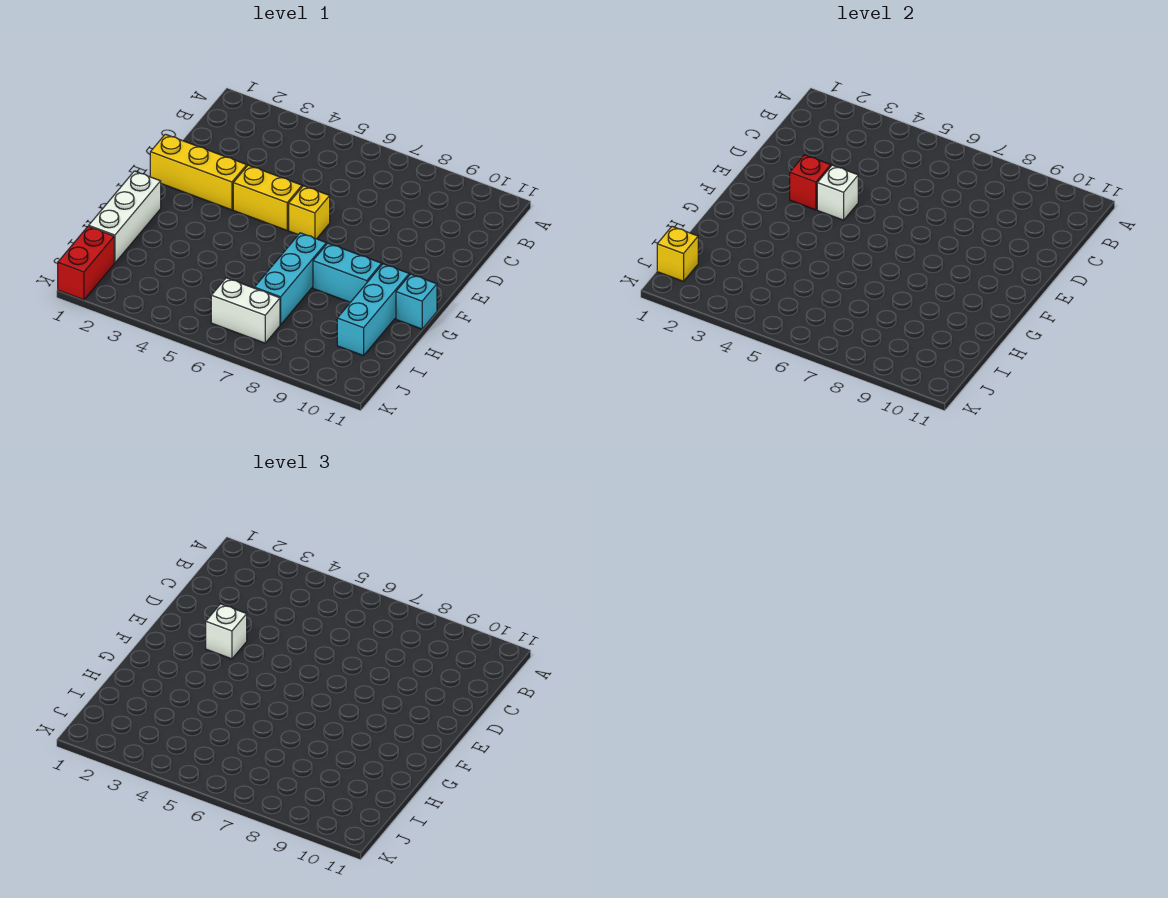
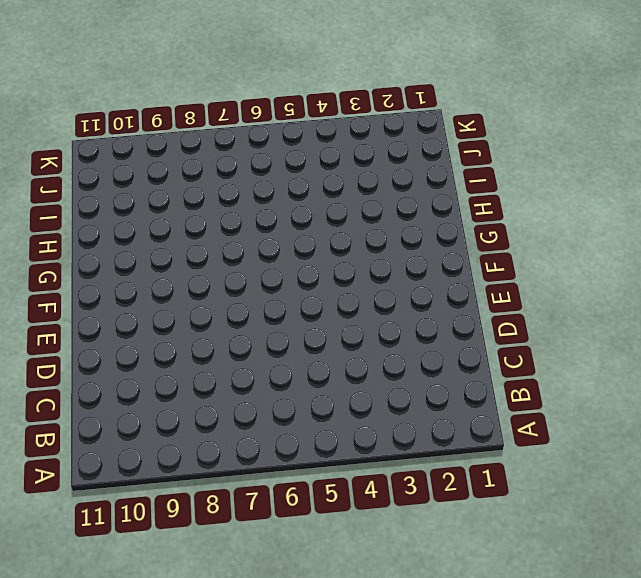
none -> yellow 1x3 brick [150,134,247,210]
none -> yellow 1x2 brick [233,165,302,230]
none -> yellow 1x1 brick [289,186,330,239]

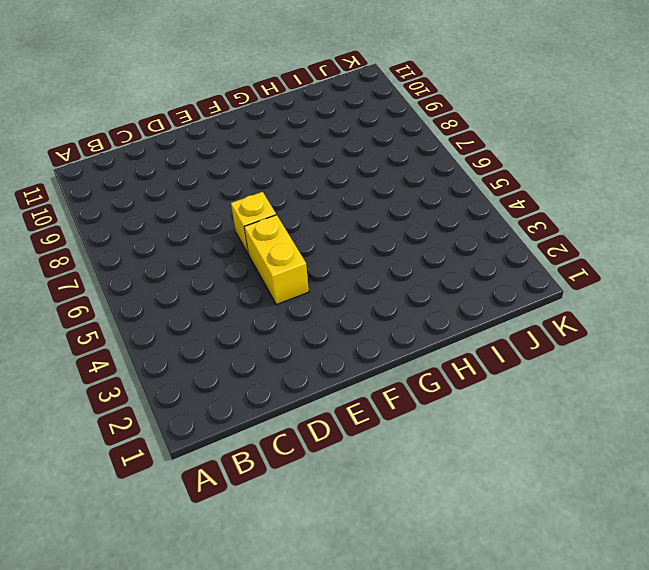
none -> yellow 1x3 brick [150,134,247,210]
none -> white 1x3 brick [89,171,161,263]
none -> cyan 1x3 brick [254,233,326,325]

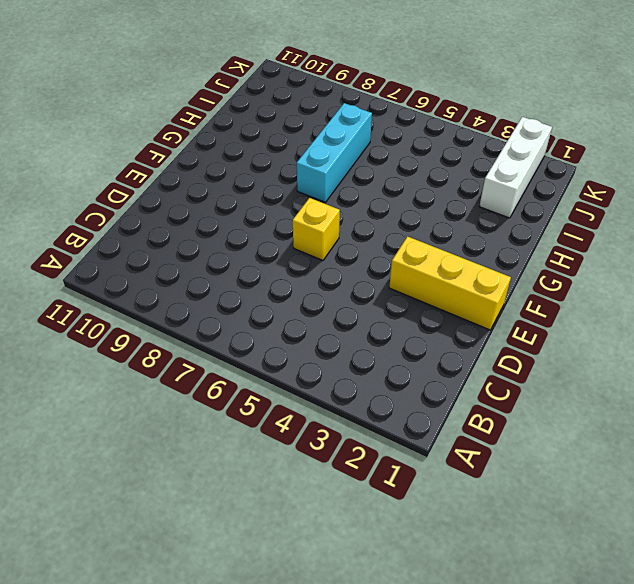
white 1x3 brick [479,117,552,218] -> white 1x3 brick moved to [89,171,161,263]
none -> yellow 1x2 brick [233,165,302,230]
none -> cyan 1x2 brick [313,243,382,302]
none -> cyan 1x3 brick [337,264,409,356]

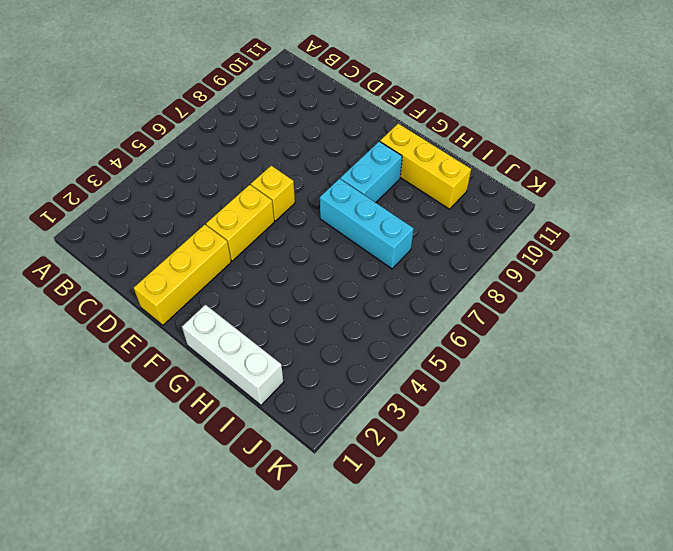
yellow 1x3 brick [380,123,471,209] -> cyan 1x3 brick [337,264,409,356]
none -> cyan 1x1 brick [396,274,437,329]
none -> red 1x2 brick [58,226,114,300]
none -> white 1x2 brick [211,278,280,343]

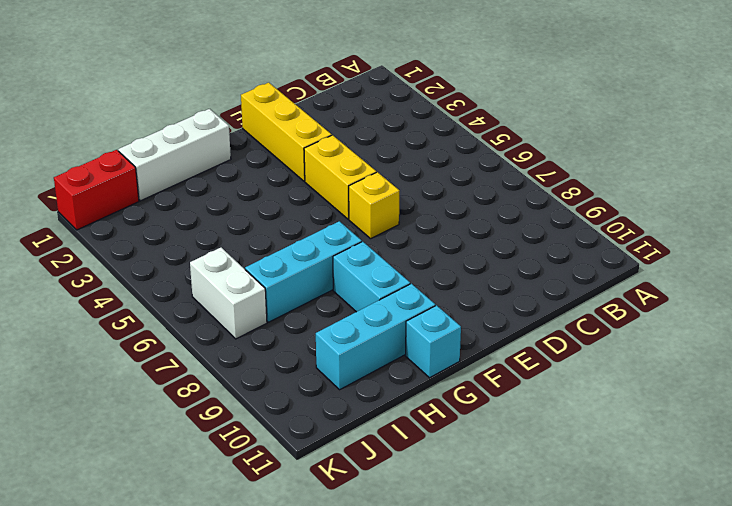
none -> red 1x1 brick [790,155,831,210]
none -> white 1x1 brick [817,165,858,220]
none -> yellow 1x1 brick [657,226,698,281]

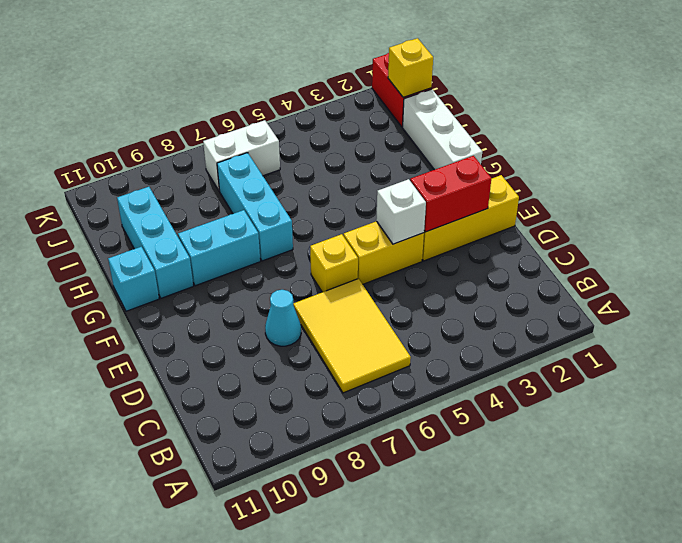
yellow 2x3 tile [293,279,411,393] -> none
cyan 1x1 cone [265,290,301,346] -> none
red 1x2 brick [410,156,492,232] -> red 1x1 brick [790,155,831,210]
none -> white 1x1 brick [206,604,247,659]

